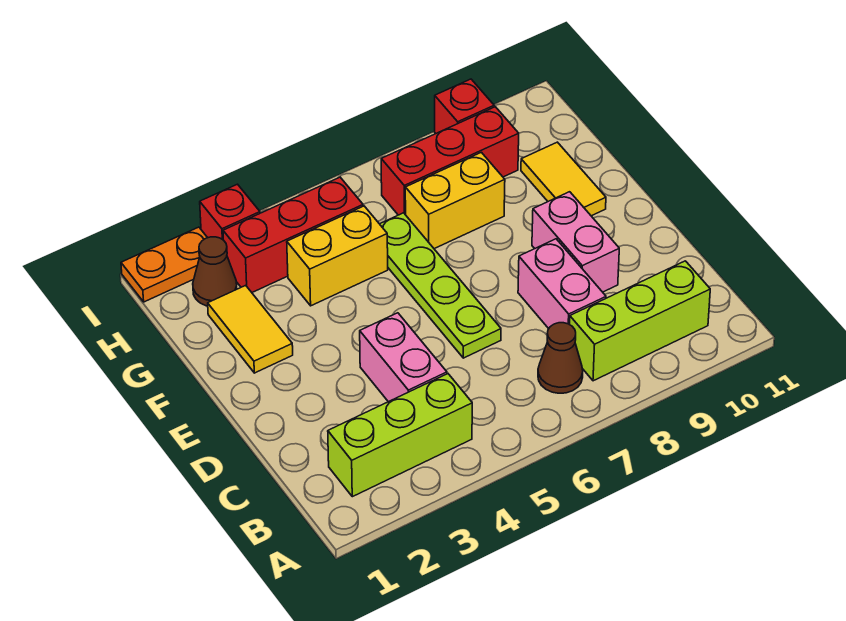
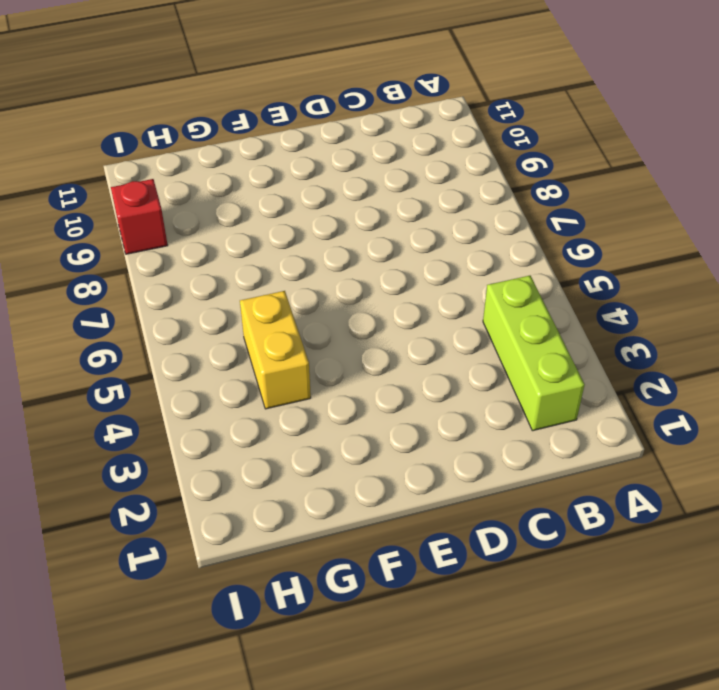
none -> brown 1x1 cone [538,323,583,393]
none -> lime 1x3 brick [570,261,710,381]
none -> pink 1x2 brick [360,313,447,402]

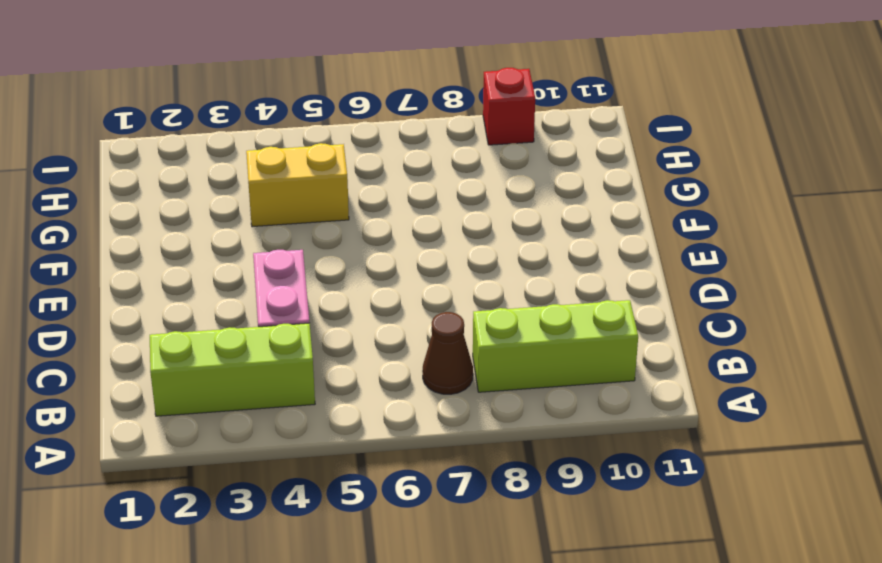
none -> pink 1x2 brick [518,239,606,329]
none -> lime 1x4 plate [380,213,501,358]
none -> pink 1x2 brick [532,192,619,292]

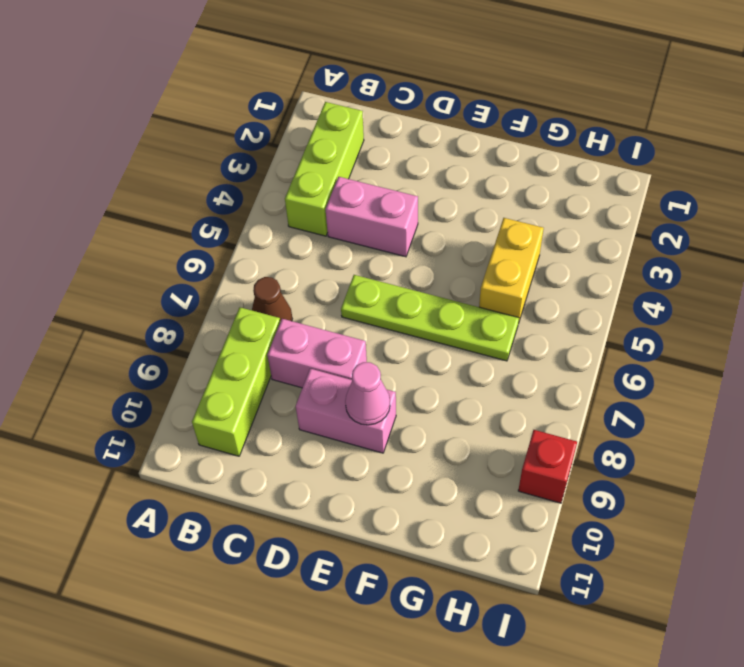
pink 1x1 cone [345,362,390,425] -> none
none -> yellow 1x2 tile [208,285,293,373]
none -> yellow 1x2 tile [521,142,606,216]
none -> yellow 1x2 brick [405,152,505,249]

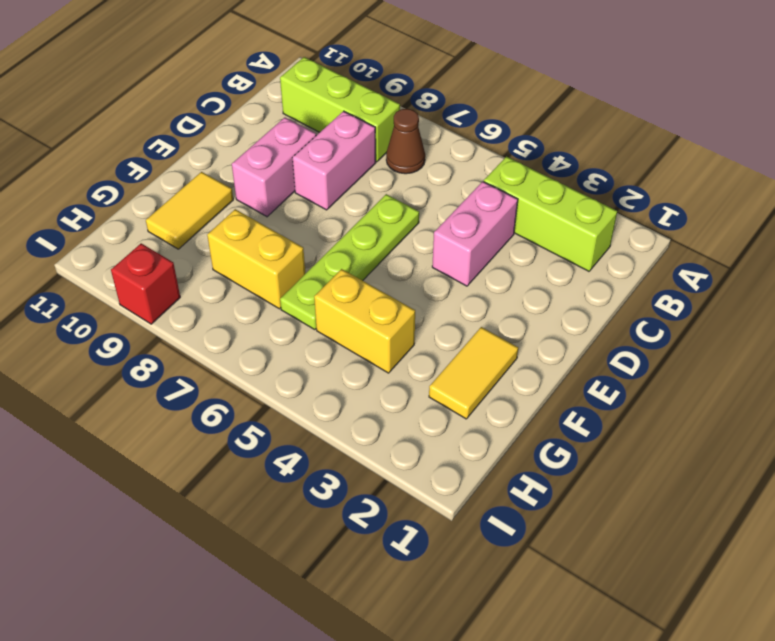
none -> brown 1x1 cone [193,237,237,306]
none -> red 1x3 brick [223,177,363,292]
none -> red 1x3 brick [381,107,519,215]

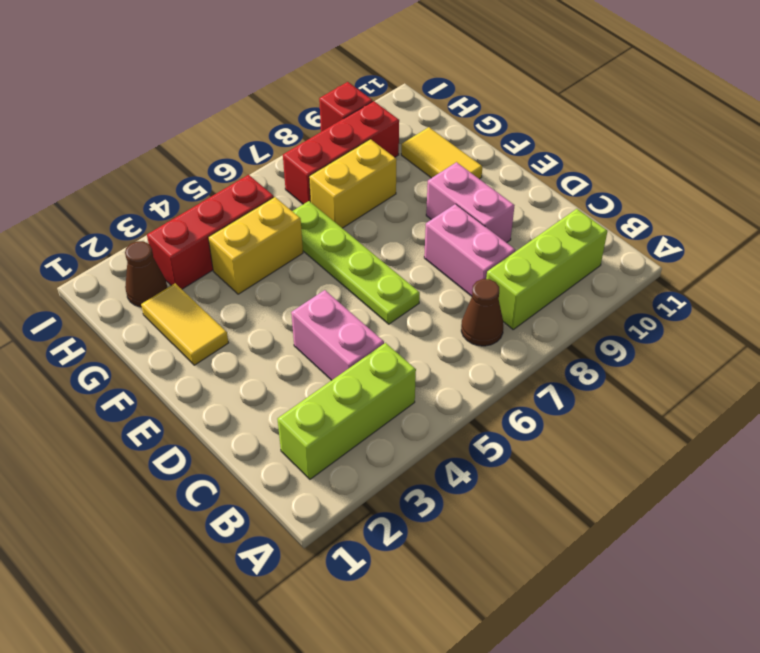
none -> orange 1x2 plate [121,227,207,302]
none -> red 1x1 brick [200,184,260,240]

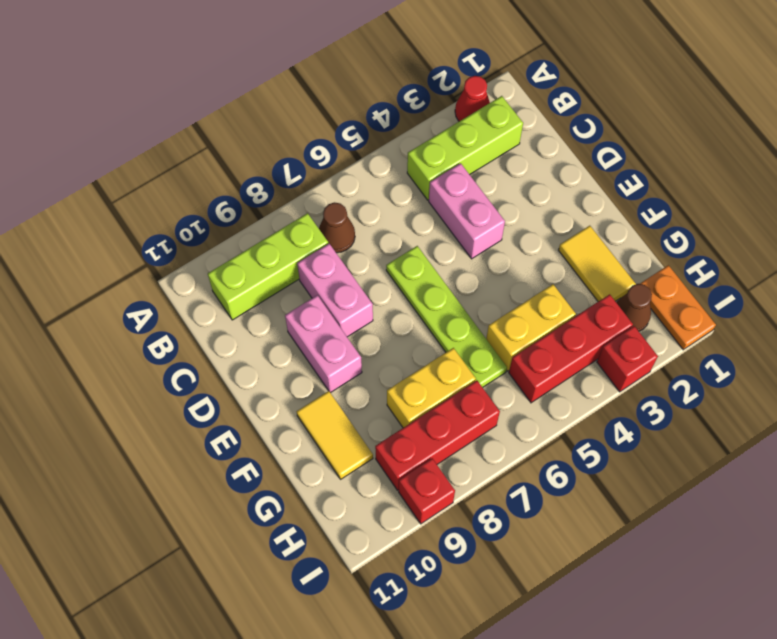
red 1x1 cone [455,76,490,121] -> none
orange 1x2 plate [640,265,716,350] -> orange 1x2 plate turned to [121,227,207,302]

